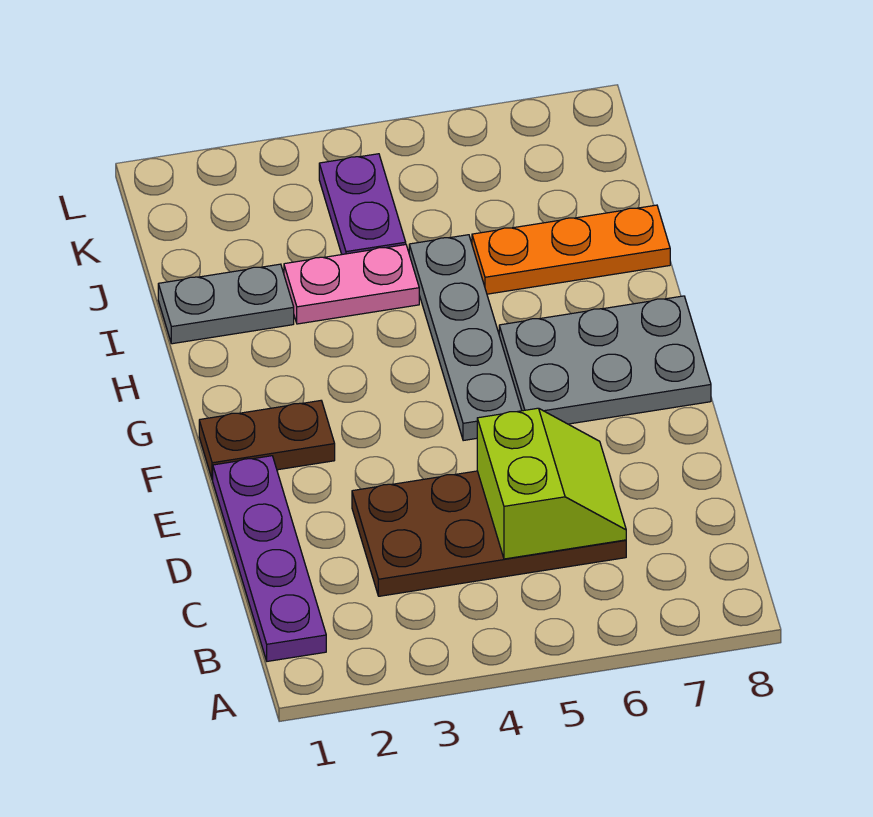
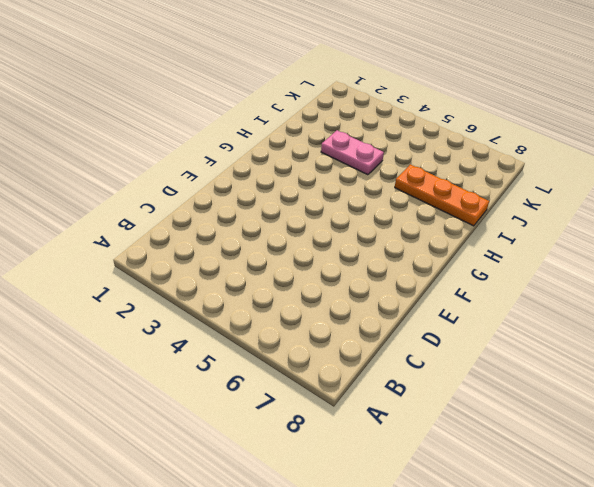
none -> purple 1x4 plate [213,456,326,661]
none -> brown 2x4 plate [352,471,626,596]

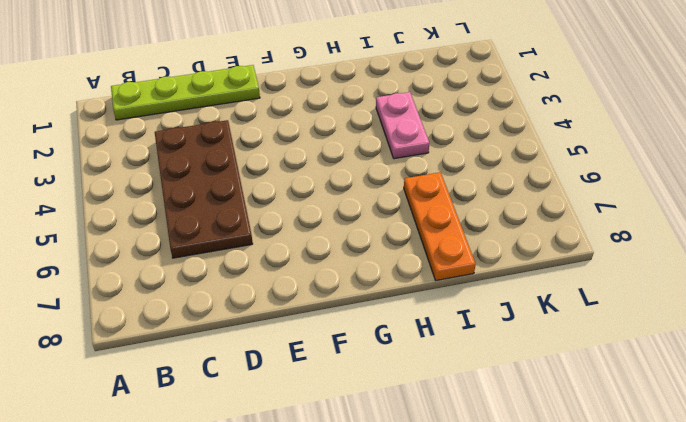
lime 1x4 plate [111,65,260,120] -> purple 1x4 plate [213,456,326,661]
none -> brown 1x2 plate [199,401,335,480]
none -> grey 1x4 plate [409,235,522,441]

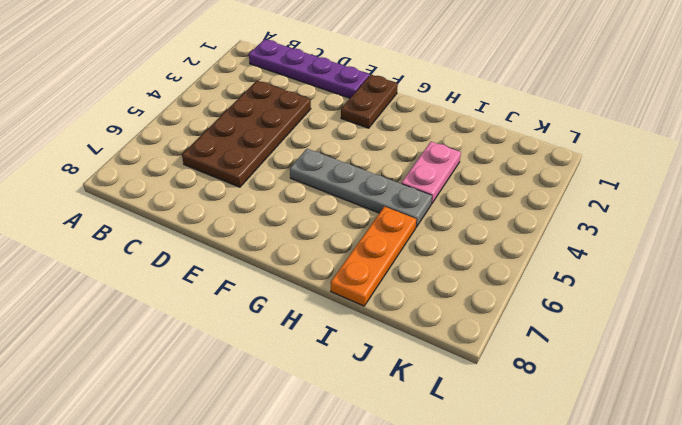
none -> grey 2x3 plate [499,296,711,424]
none -> grey 1x2 plate [158,264,294,344]

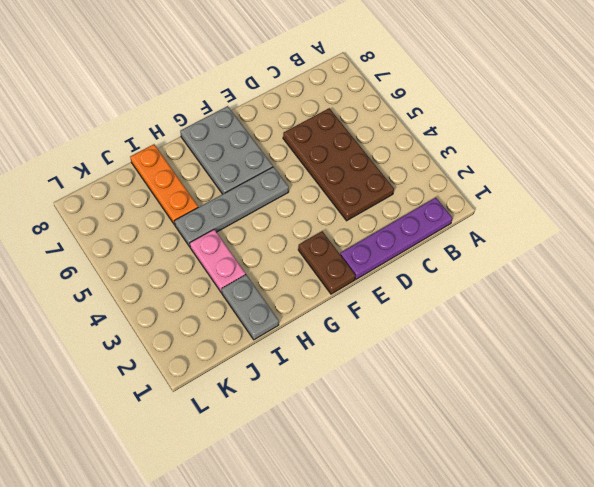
none -> purple 1x2 plate [319,154,406,254]
none -> lime 2x2 slope [477,408,626,559]

